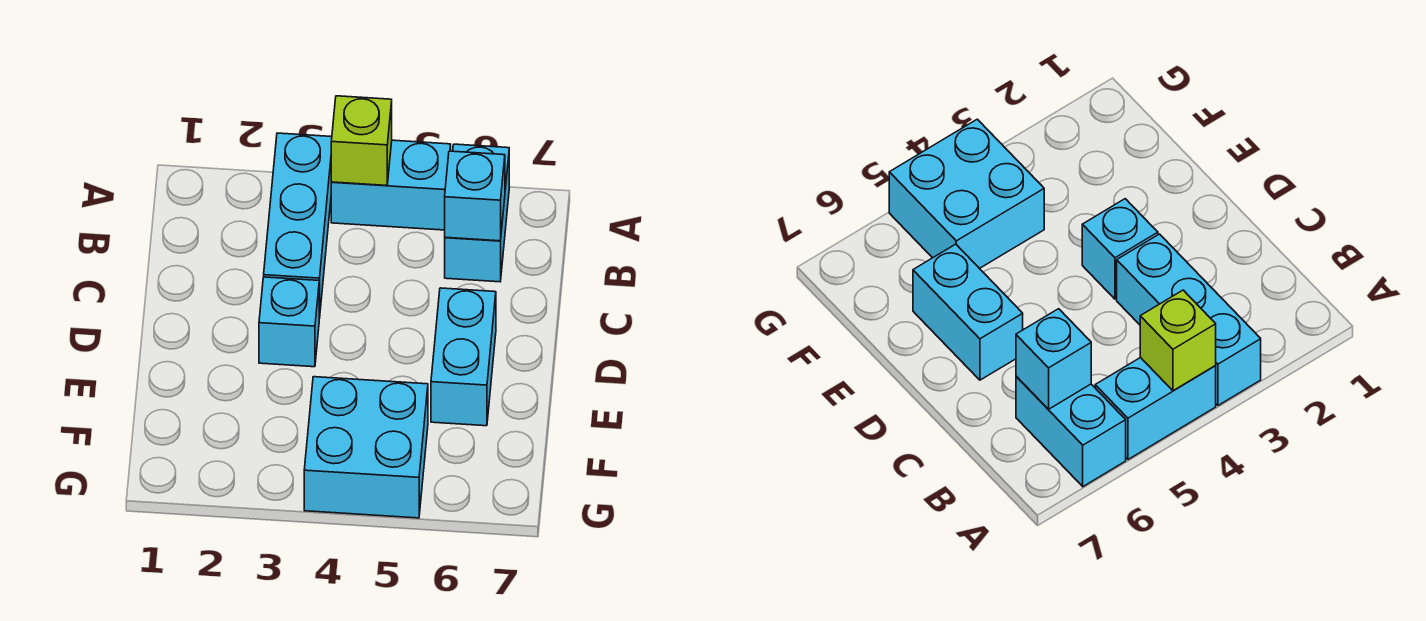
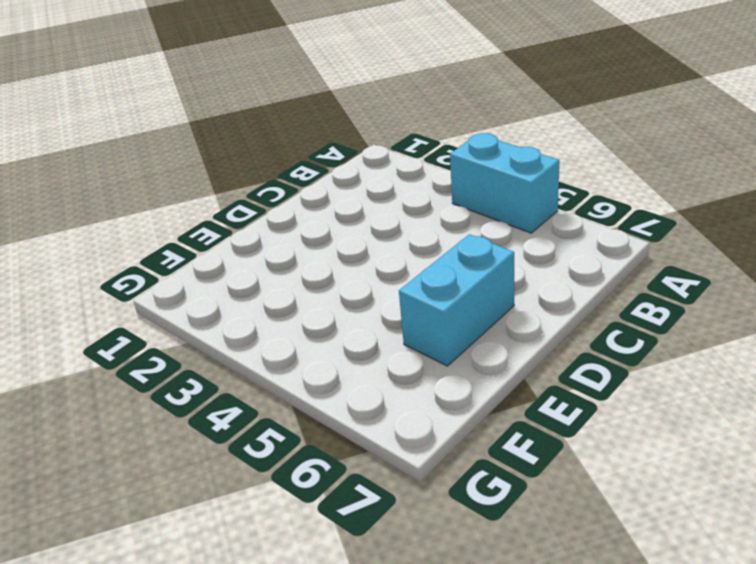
none -> cyan 1x3 brick [264,133,332,318]
none -> cyan 1x2 brick [445,144,509,282]

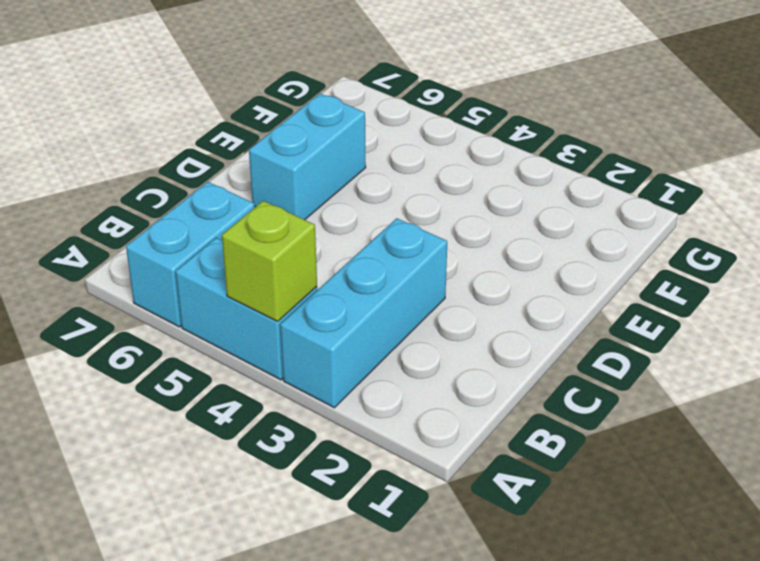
none -> cyan 1x1 brick [259,277,319,367]
none -> cyan 2x2 brick [304,377,428,518]

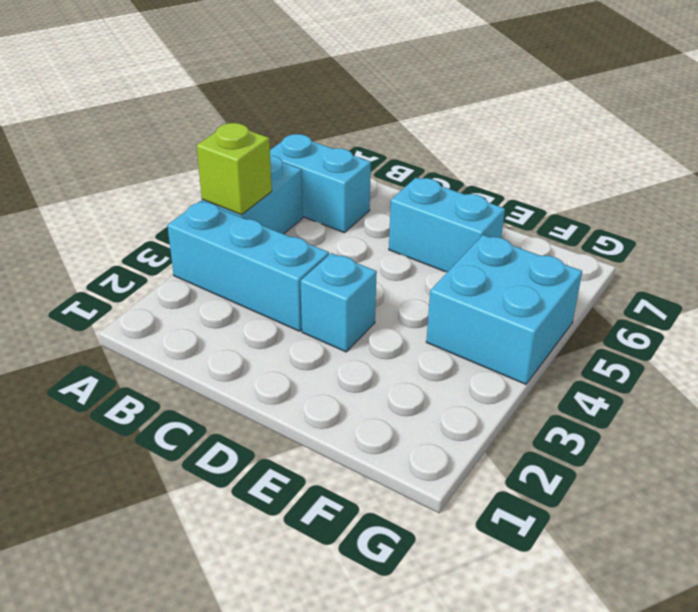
none -> cyan 1x1 brick [445,151,505,241]

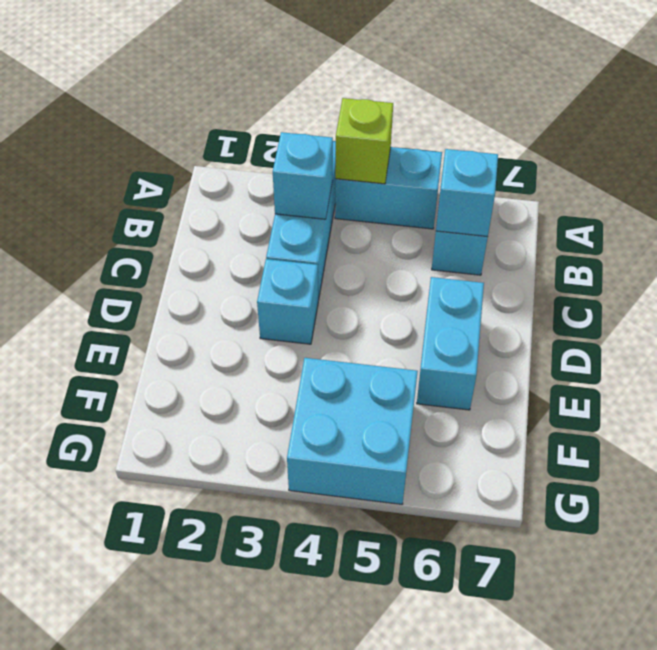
cyan 1x1 brick [273,132,333,219] -> none

